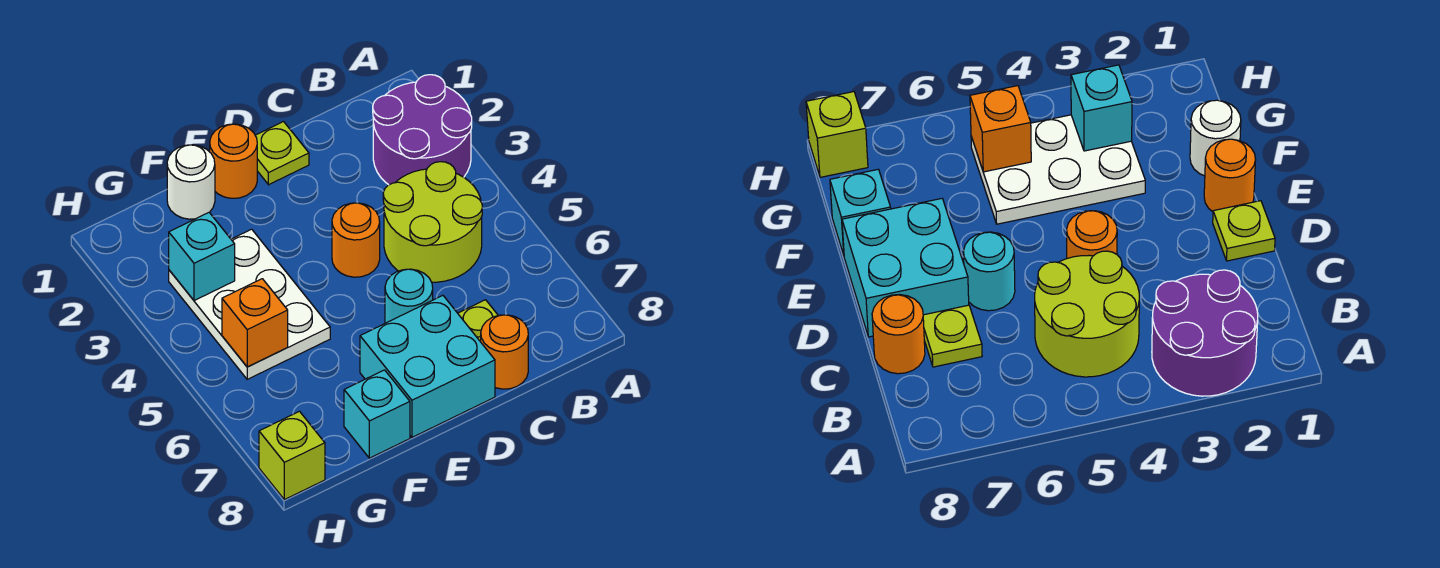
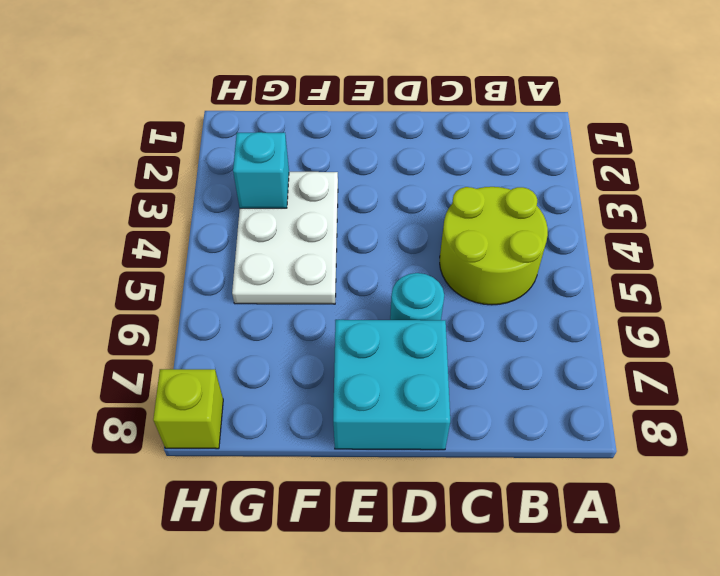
none -> purple 2x2 round brick [373,75,472,185]
none -> lime 1x1 plate [458,300,498,342]
none -> orange 1x1 round brick [481,315,528,389]

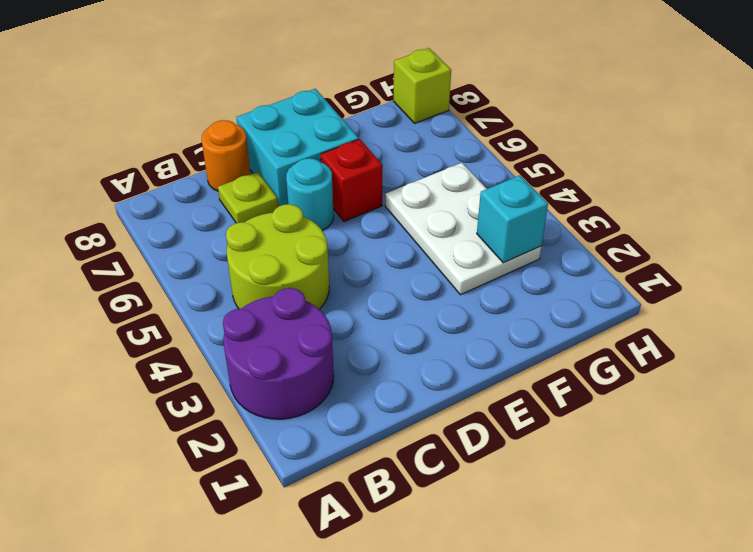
red 1x1 brick [321,139,383,221] -> none
none -> lime 1x1 plate [255,122,309,185]
none -> orange 1x1 round brick [332,203,380,277]
none -> orange 1x1 round brick [210,124,257,198]

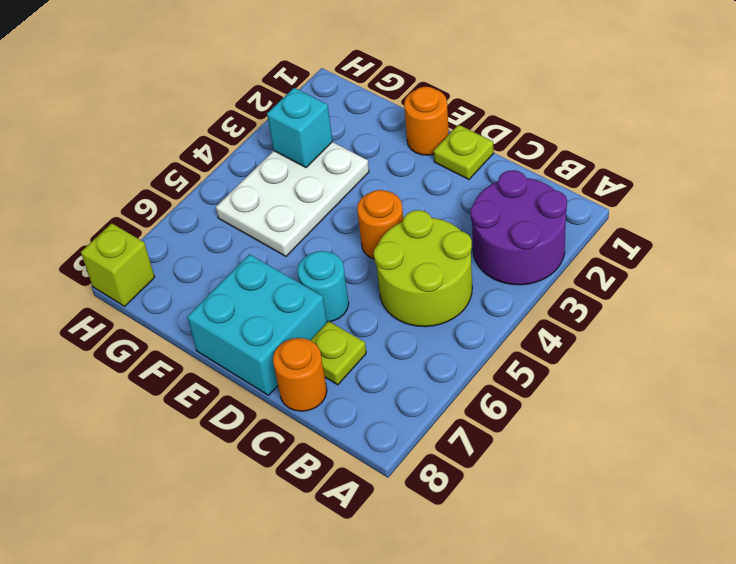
none -> white 1x1 round brick [167,145,215,219]
none -> cyan 1x1 brick [344,370,410,458]
none -> orange 1x1 brick [222,279,288,367]

